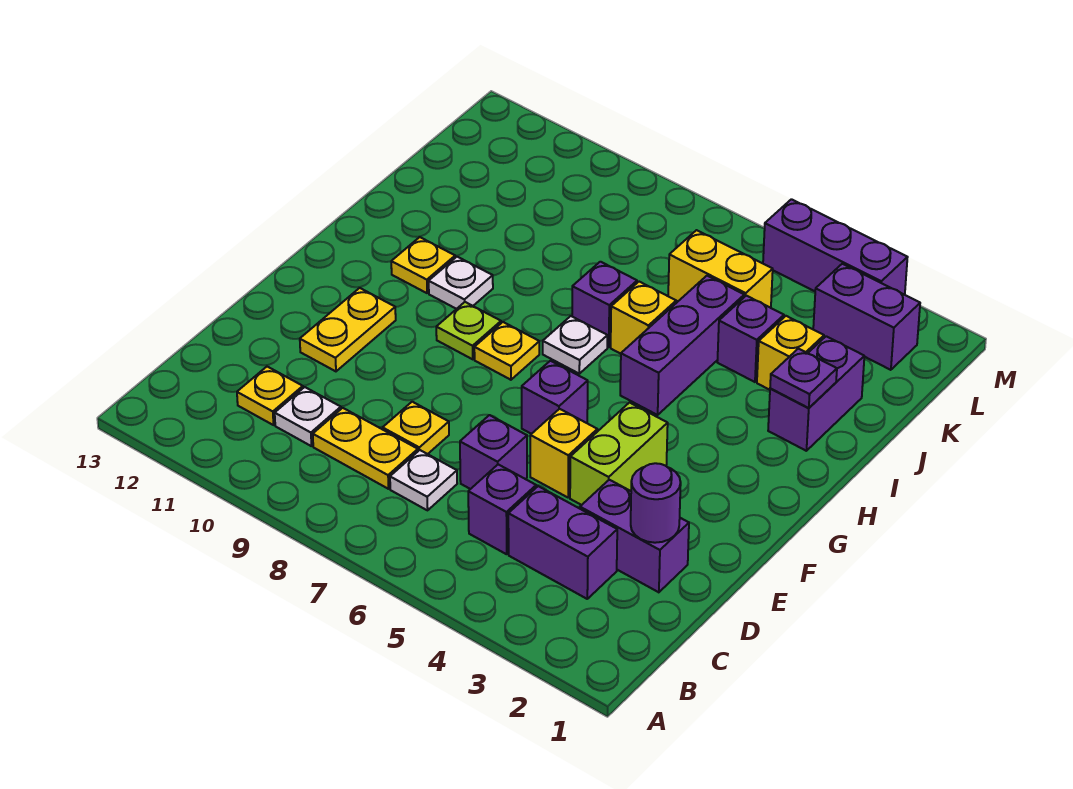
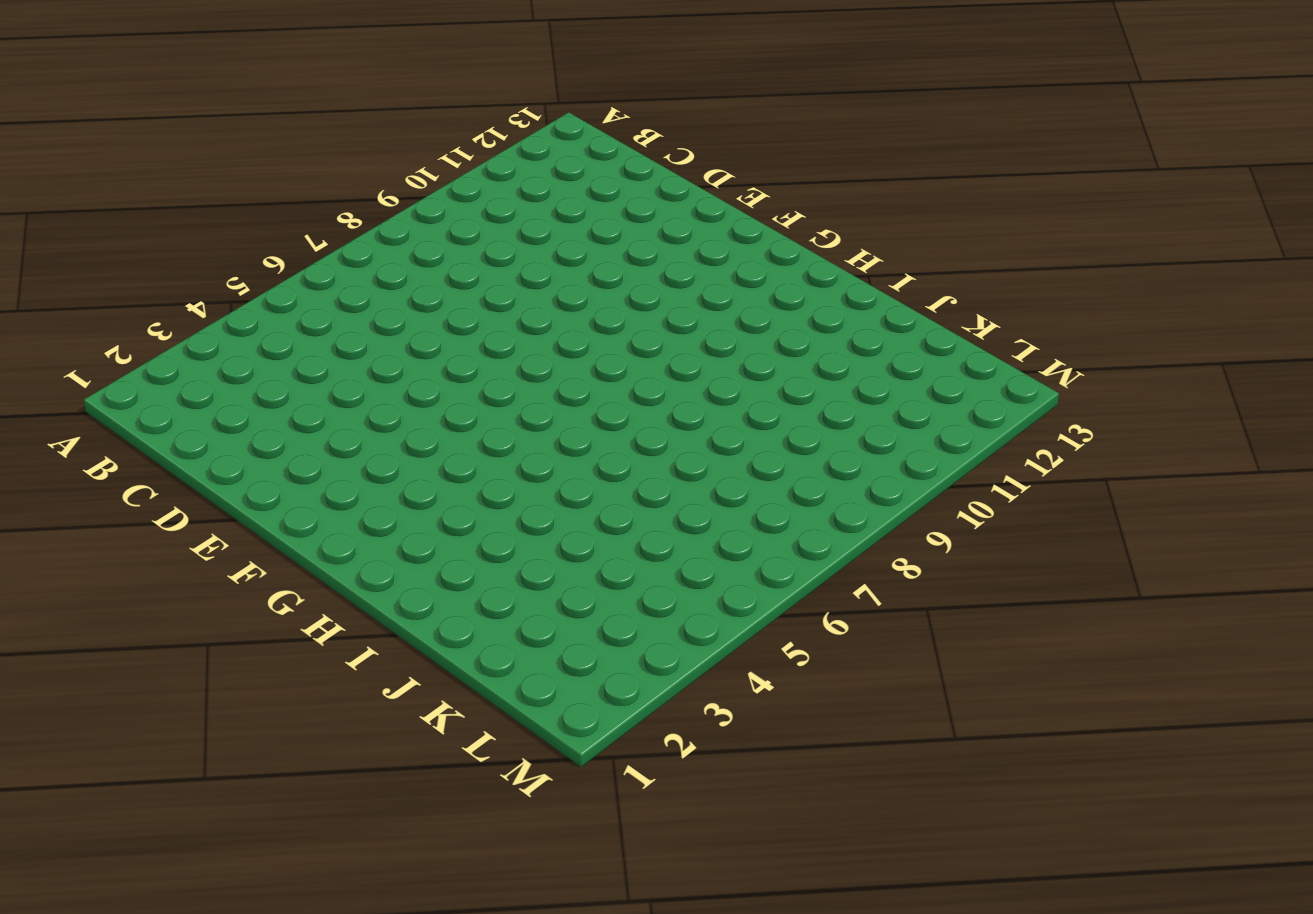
none -> purple 1x2 brick [508,486,617,599]
none -> purple 1x1 brick [468,464,536,554]
none -> white 1x1 plate [390,450,457,510]

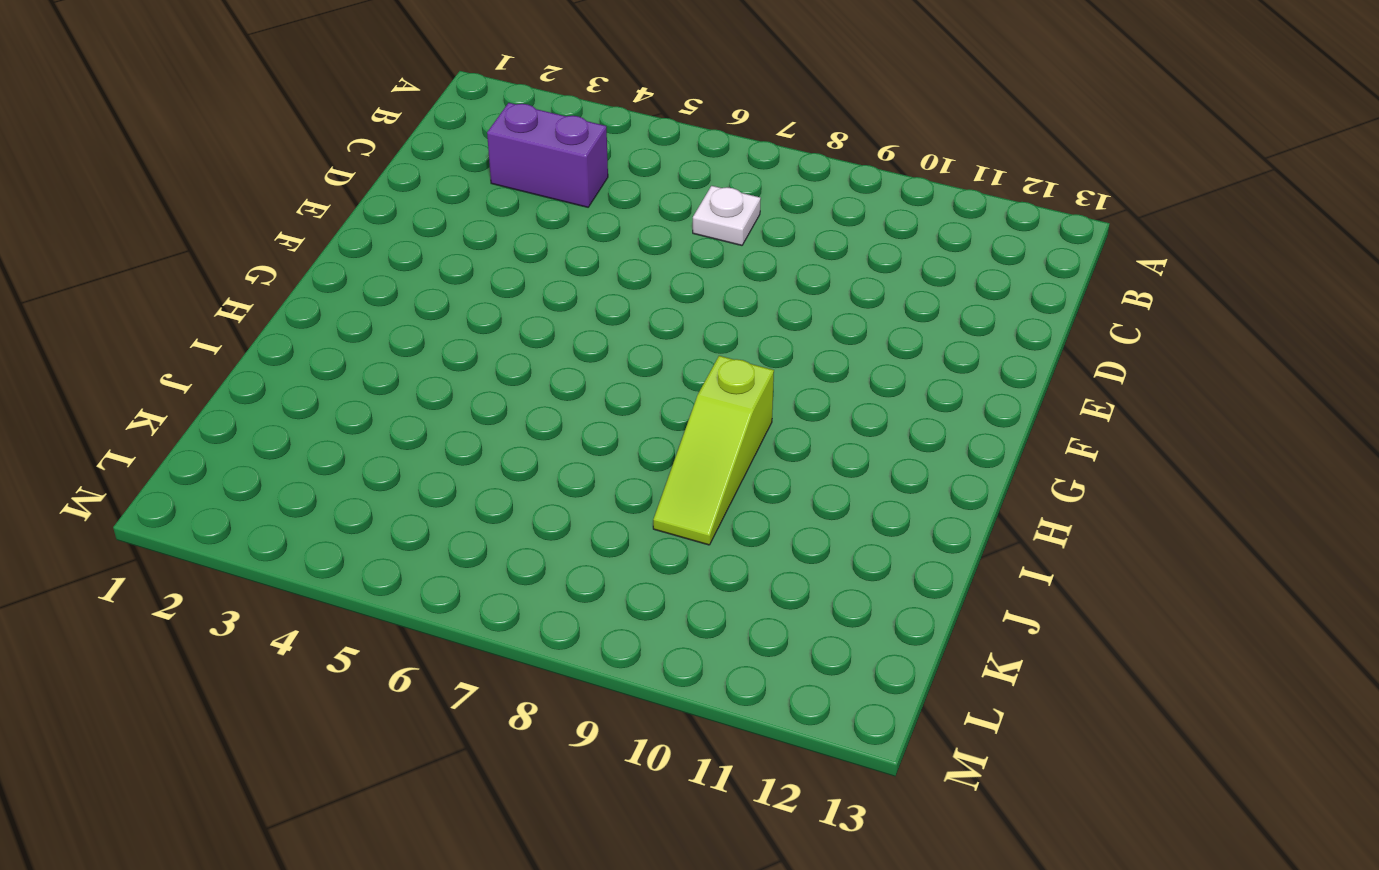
lime 1x3 slope [653,356,774,545] -> none
none -> purple 1x1 brick [468,464,536,554]
none -> yellow 1x2 plate [313,408,418,489]
none -> white 1x1 plate [275,387,341,446]

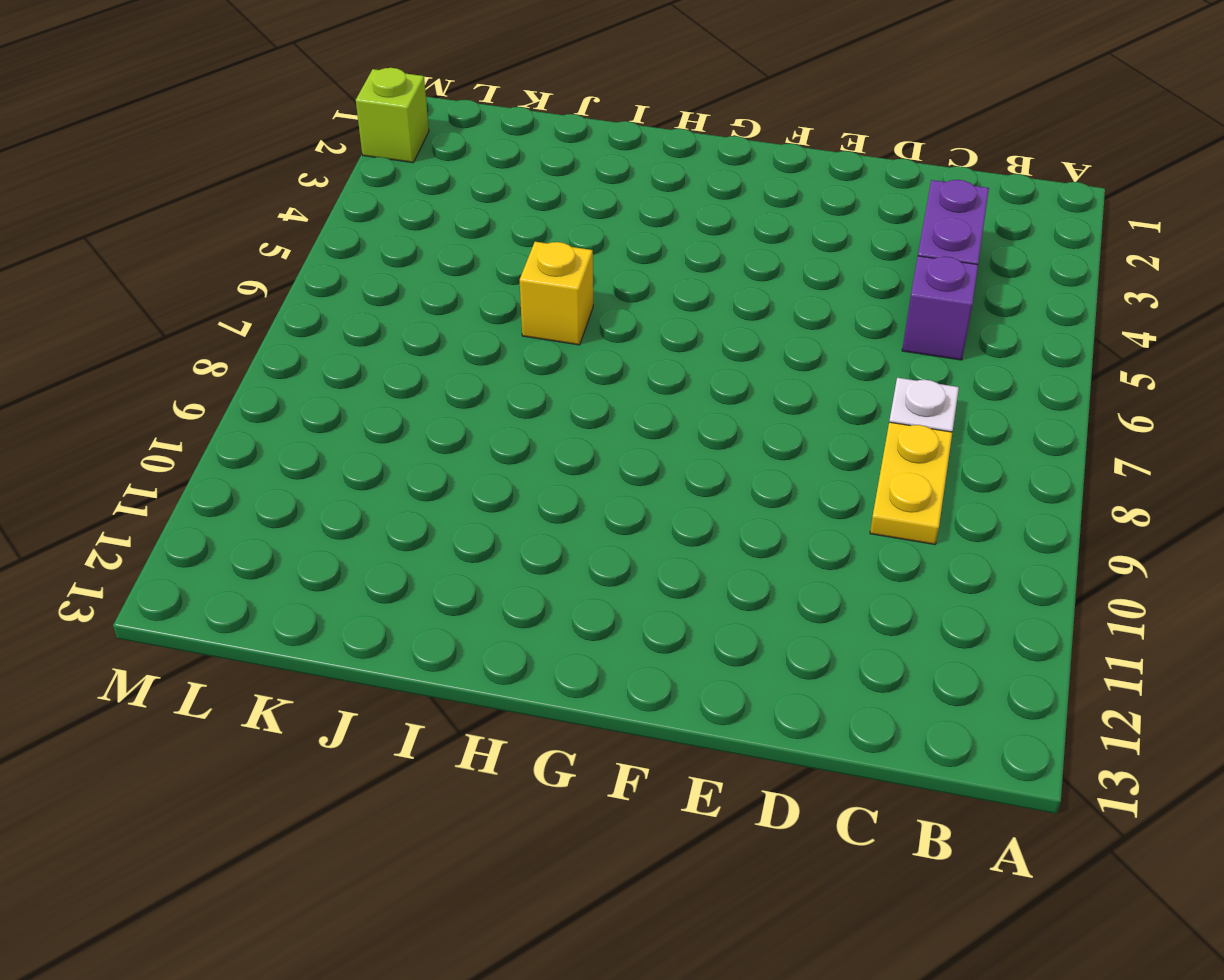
lime 1x1 brick [356,68,429,163] -> none
none -> white 1x1 plate [275,387,341,446]
none -> yellow 1x1 plate [237,367,303,425]
none -> purple 1x2 brick [580,480,689,592]

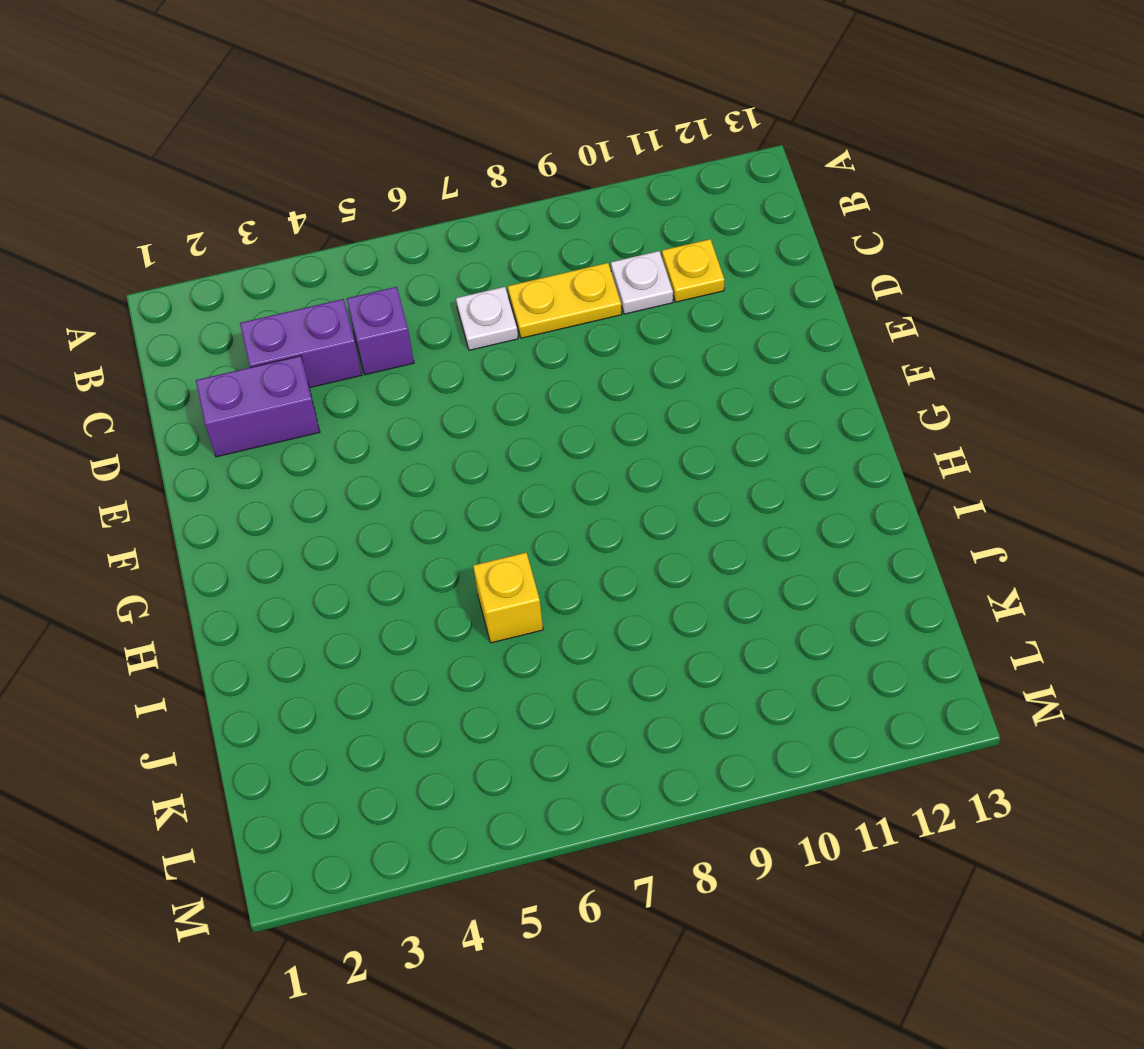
none -> purple 1x1 brick [460,415,527,489]
none -> yellow 1x1 plate [383,402,449,454]
none -> lime 1x2 brick [570,403,668,505]

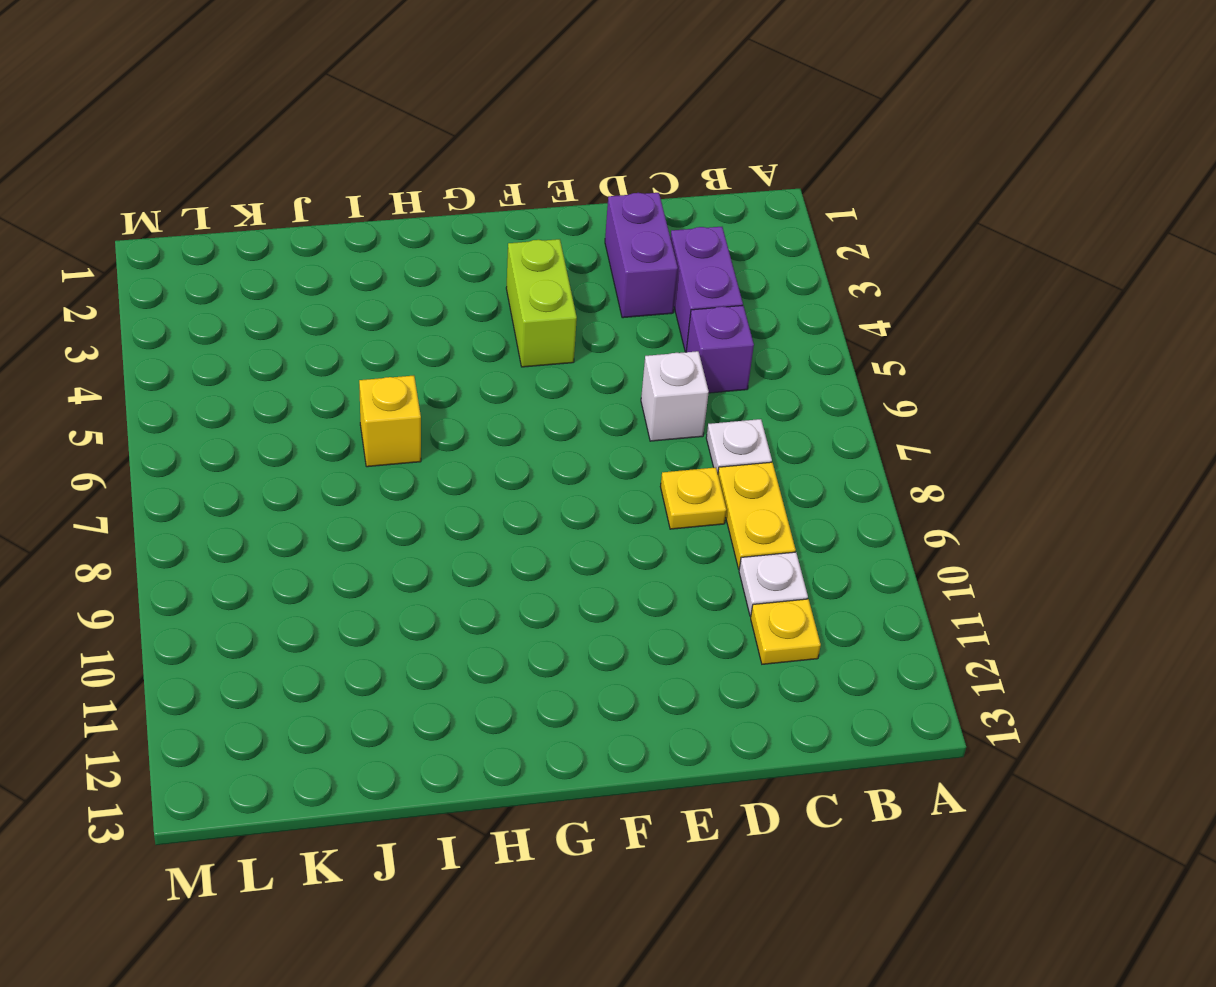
white 1x1 brick [641,351,709,441] -> purple 1x1 brick [460,415,527,489]
lime 1x2 brick [506,239,577,367] -> lime 1x2 brick turned to [570,403,668,505]
none -> yellow 1x1 brick [530,409,597,497]
none -> yellow 1x2 plate [300,288,396,371]
none -> purple 1x1 brick [522,361,588,434]

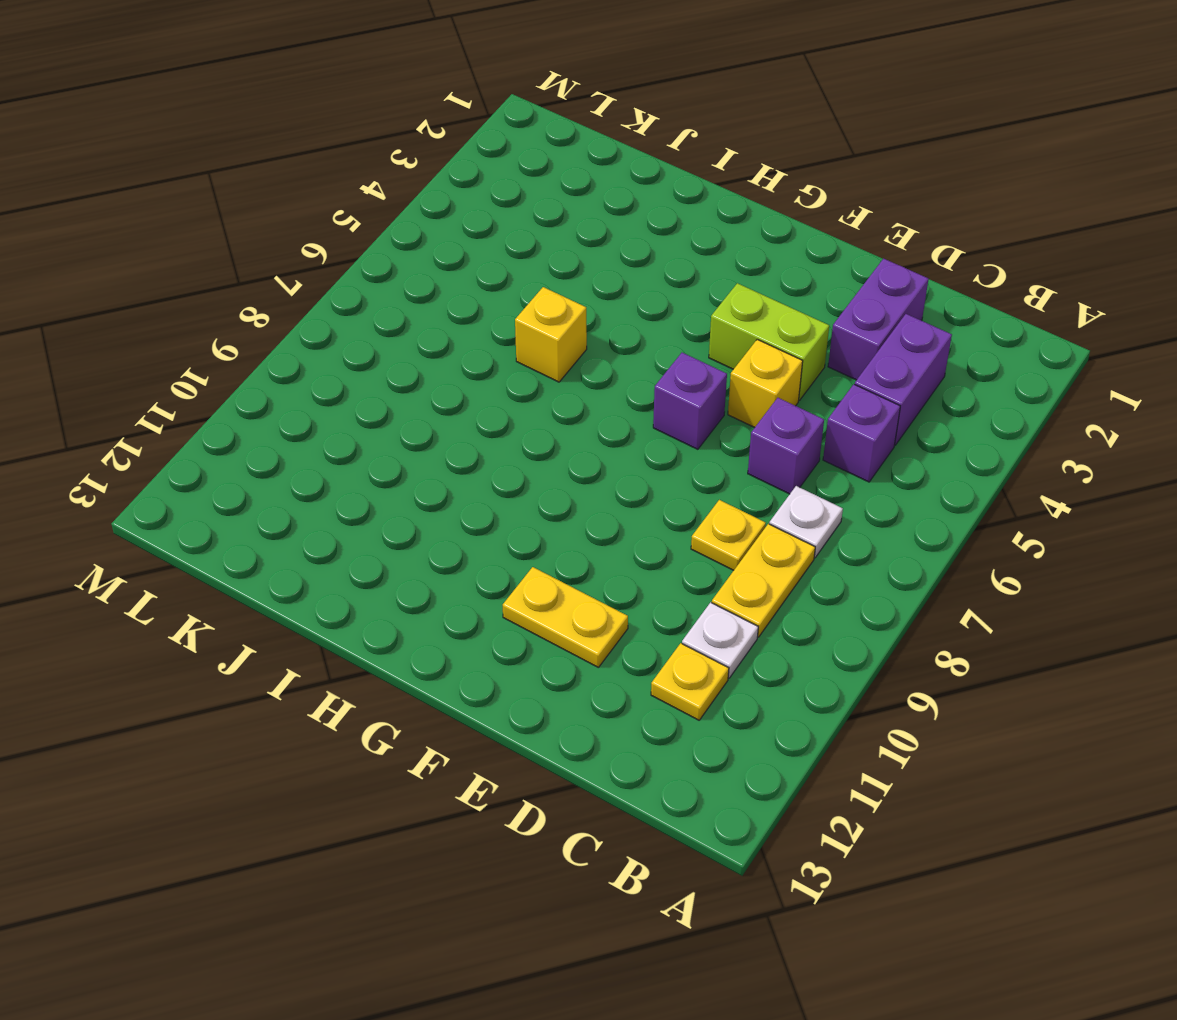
none -> yellow 1x1 plate [474,322,539,380]
none -> lime 1x1 plate [436,302,501,359]
none -> purple 1x3 brick [620,276,744,415]

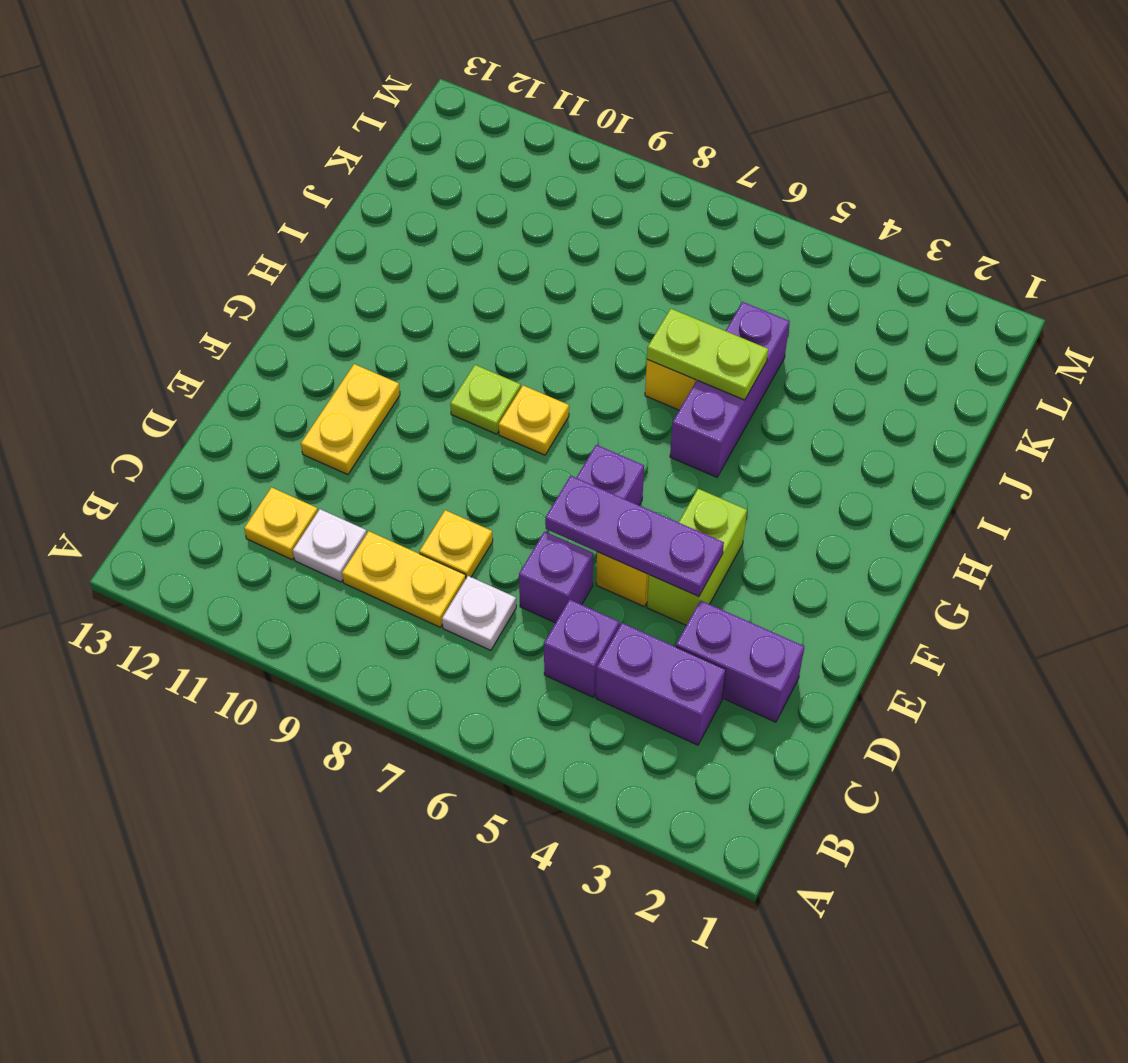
purple 1x3 plate [545,476,724,597] -> none
lime 1x2 plate [647,309,768,400] -> none
none -> white 1x1 plate [543,316,608,374]
none -> white 1x1 plate [429,257,493,309]
none -> yellow 1x1 plate [391,237,455,293]

